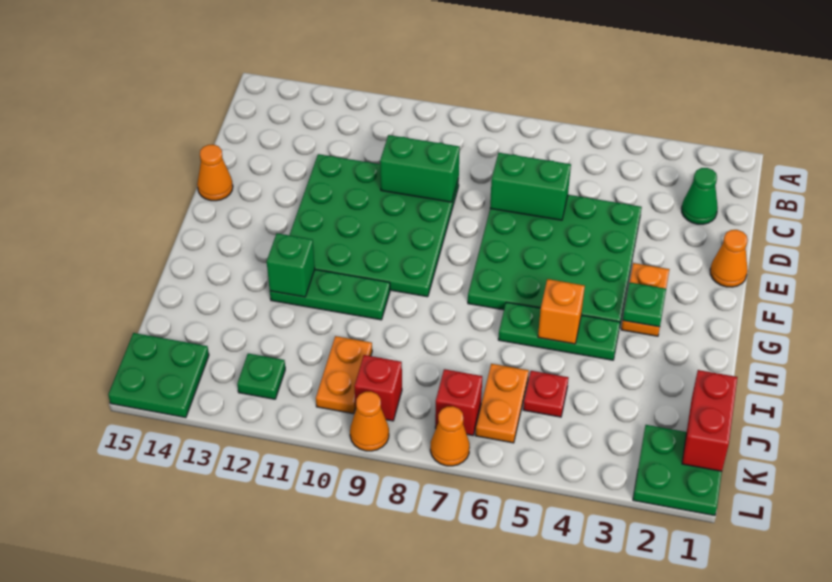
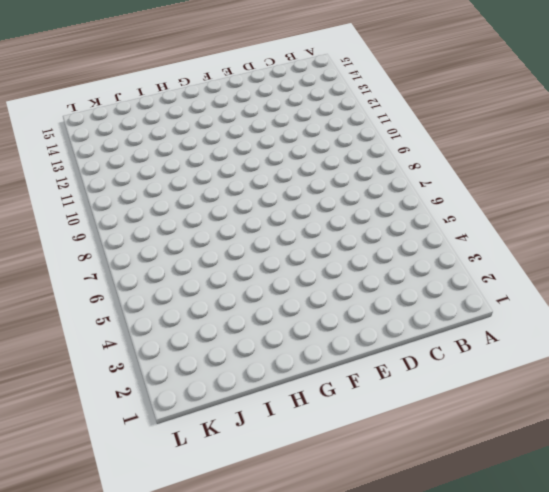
none -> green 1x1 cone [682,168,718,224]
none -> green 4x4 plate [468,195,642,323]
none -> green 4x4 plate [290,154,459,297]

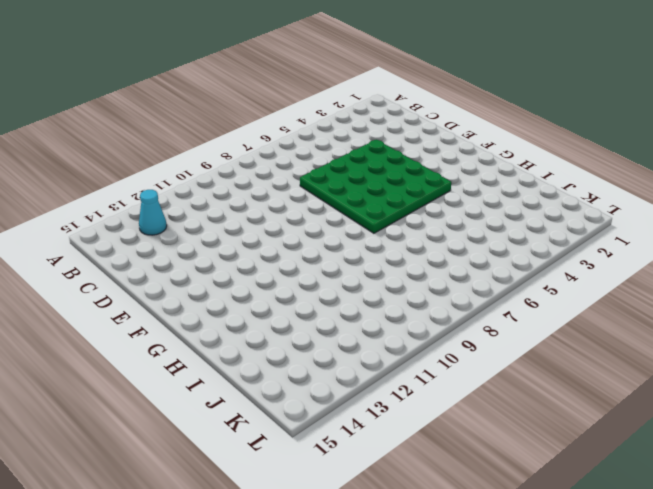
cyan 1x1 cone [139,190,167,235] -> none
none -> green 1x1 cone [682,168,718,224]
none -> green 4x4 plate [290,154,459,297]
none -> orange 1x1 cone [710,230,748,287]

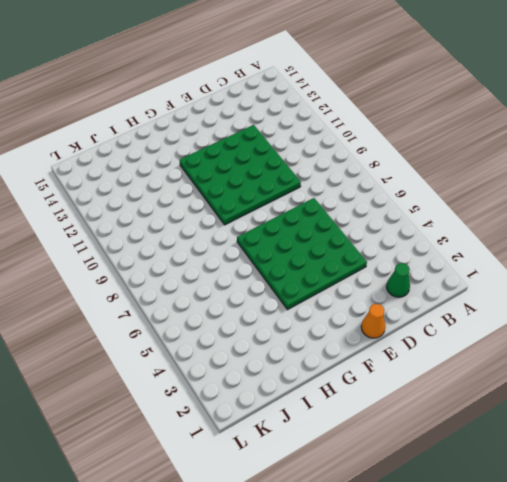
none -> orange 1x1 cone [197,145,233,201]
none -> orange 1x2 plate [621,263,670,336]
none -> green 1x3 plate [498,302,620,360]

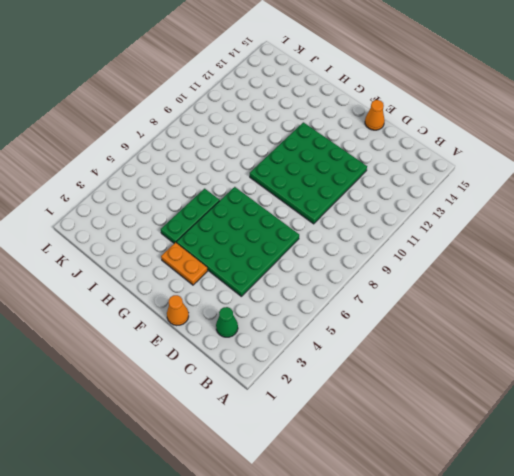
none -> green 1x3 plate [270,270,390,320]
none -> red 1x1 plate [523,371,568,417]
none -> orange 1x2 plate [475,364,529,443]

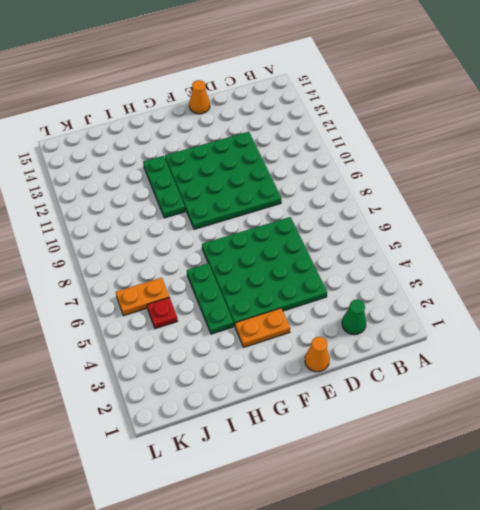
none -> orange 1x2 plate [316,336,372,414]
none -> green 2x2 plate [633,425,722,516]
none -> red 1x1 brick [435,369,482,435]

